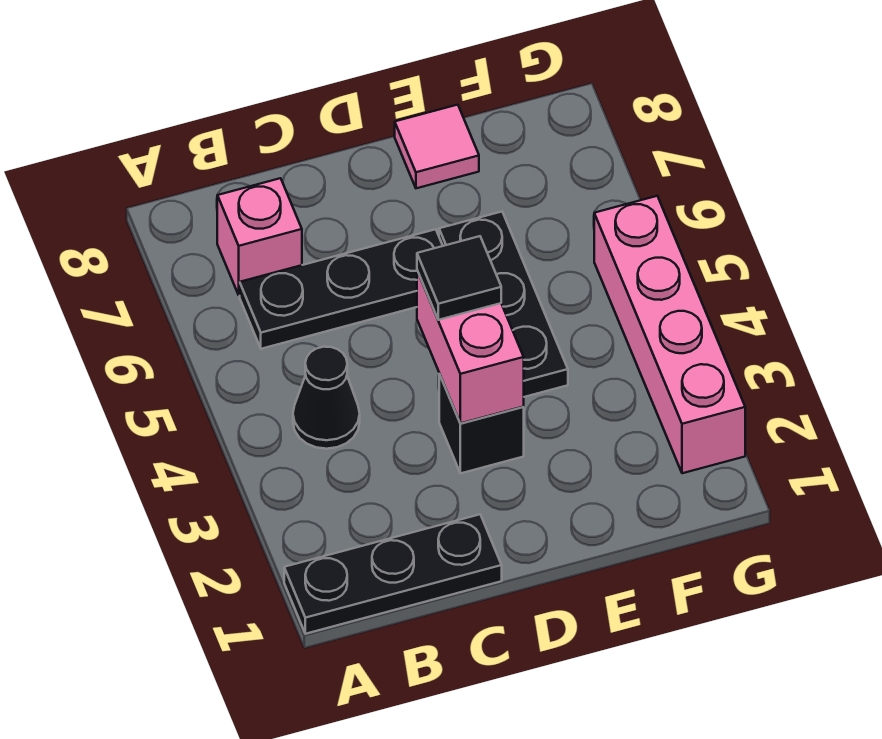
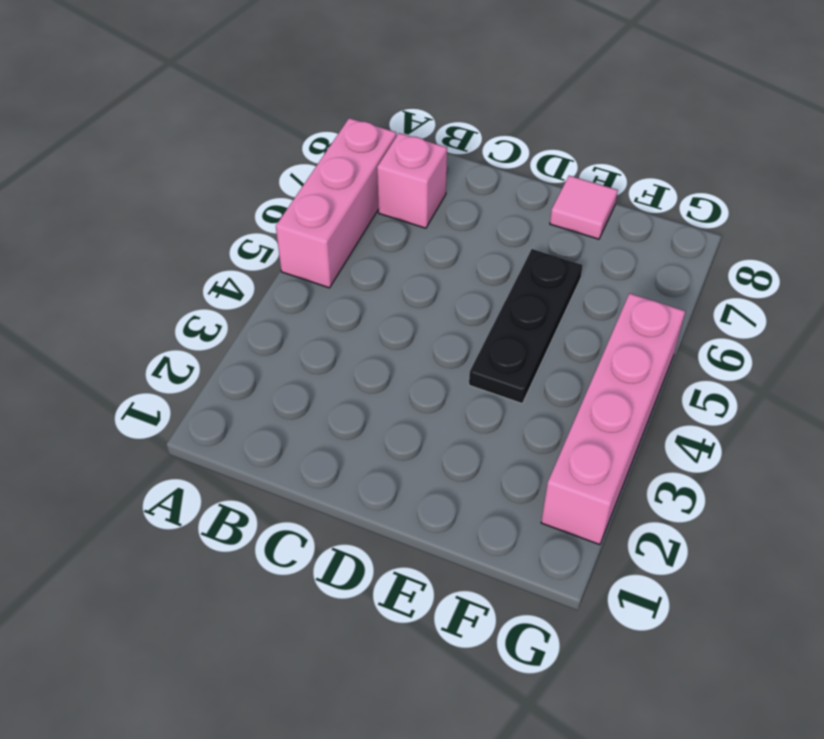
pink 1x3 brick [276,118,396,288] -> none
none -> black 1x3 plate [284,514,502,634]
none -> black 1x1 cone [293,347,360,449]

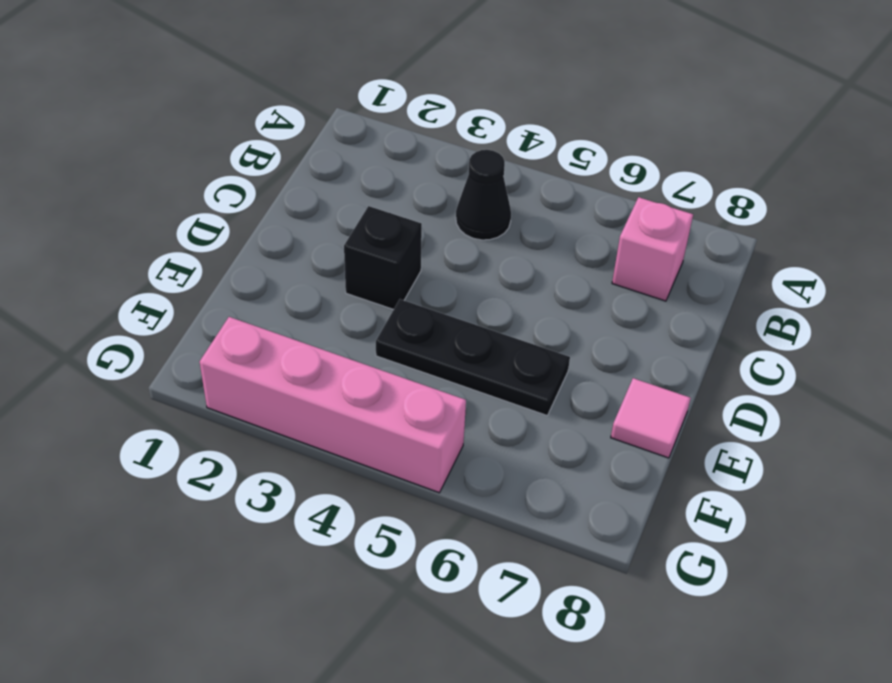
none -> black 1x3 plate [284,514,502,634]
none -> black 1x3 plate [240,229,443,349]

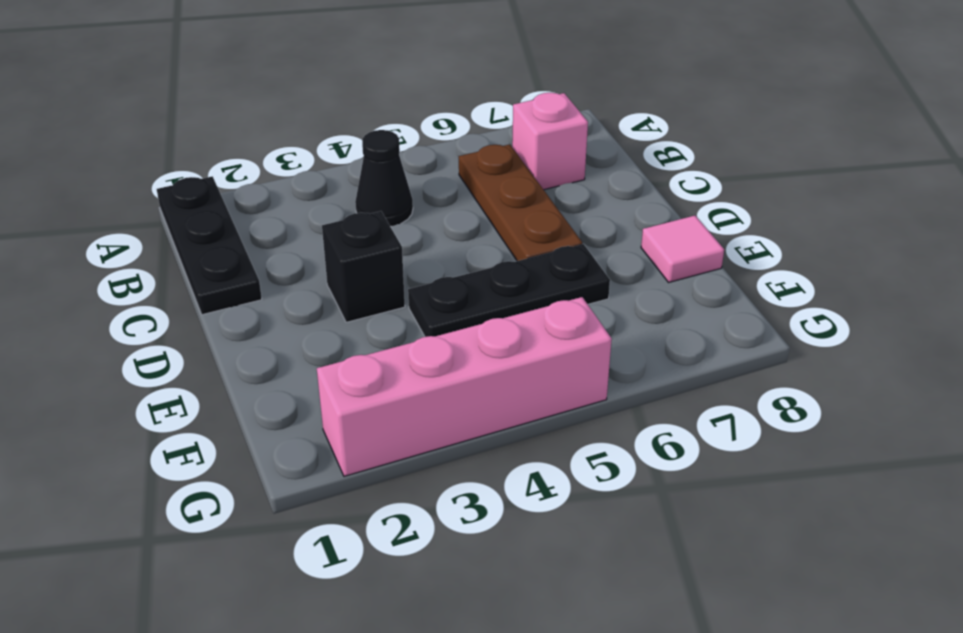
brown 1x3 plate [459,144,582,261] -> black 1x3 plate [240,229,443,349]
none -> pink 1x2 brick [417,271,524,423]
none -> black 1x1 tile [417,236,501,320]

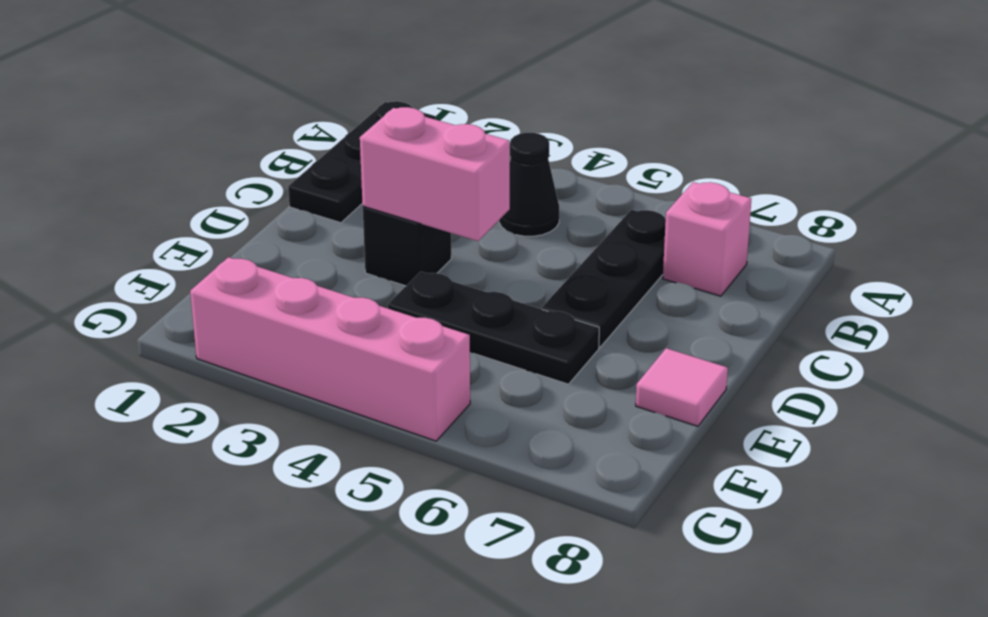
none -> black 1x1 tile [417,236,501,320]

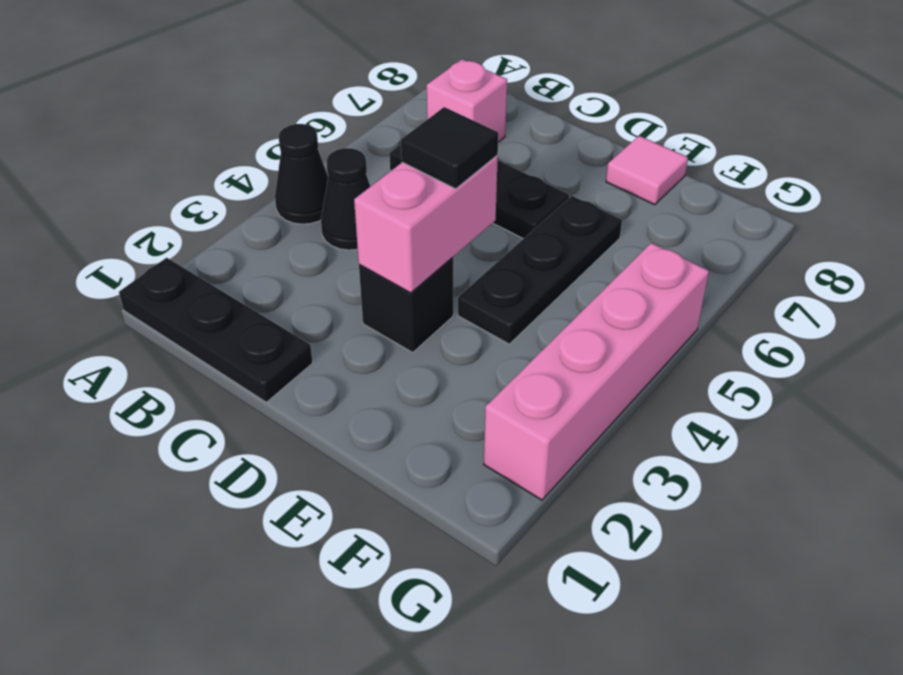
black 1x1 cone [275,124,328,224] -> none

